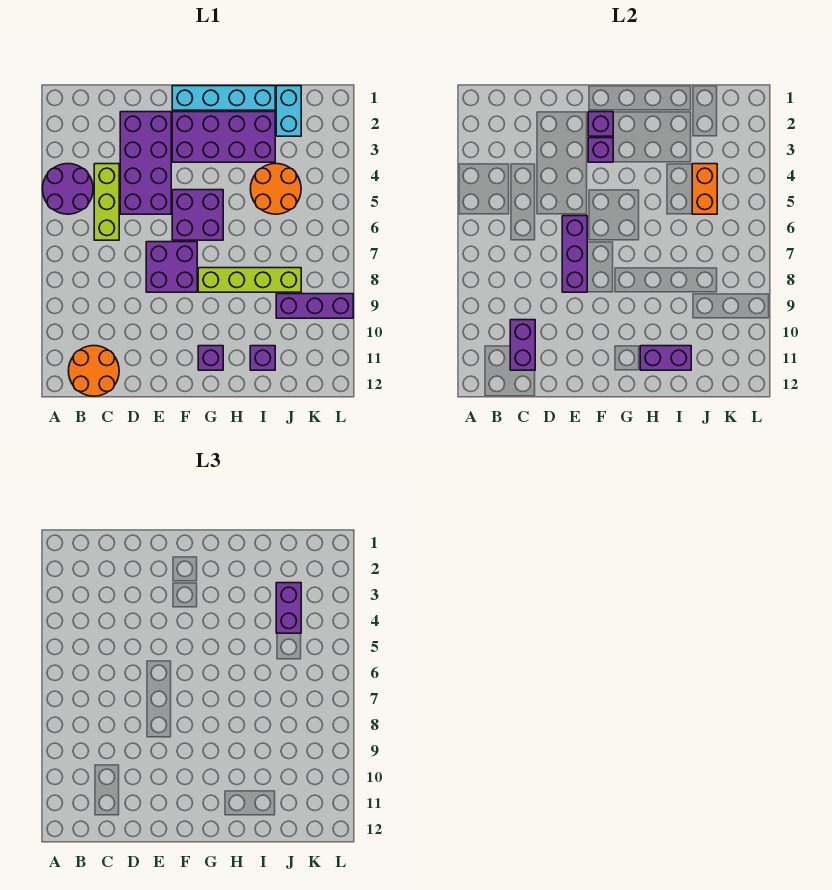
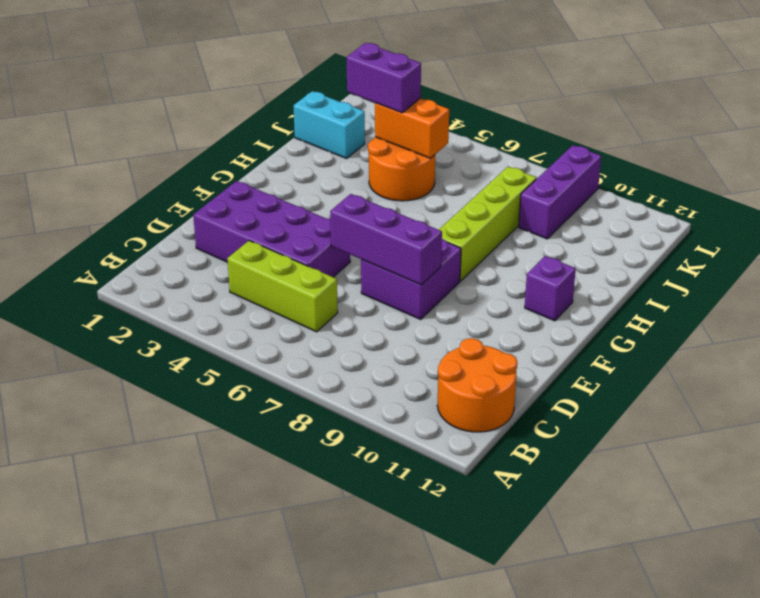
none -> purple 2x2 round brick [43,164,93,214]
none -> cyan 1x4 brick [172,86,275,110]
none -> purple 2x4 brick [172,112,275,162]

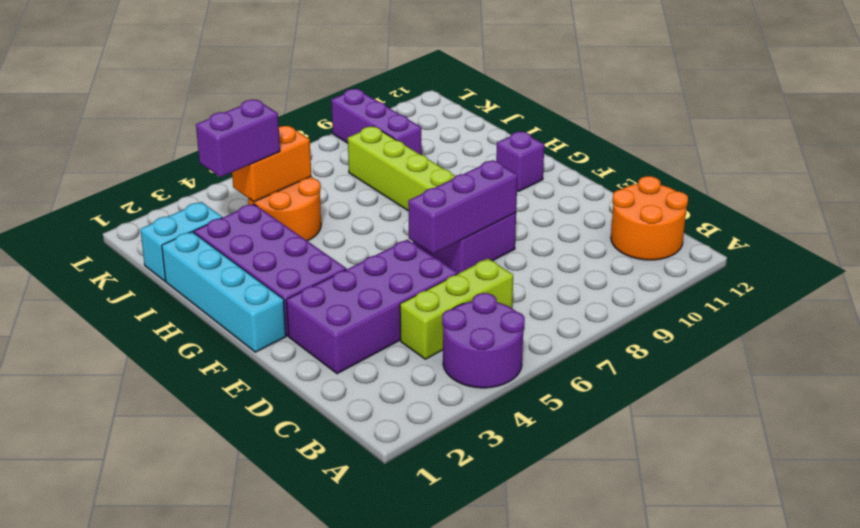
none -> purple 2x2 brick [172,190,223,240]
none -> purple 1x1 brick [250,346,275,370]
none -> purple 1x2 brick [510,320,535,370]

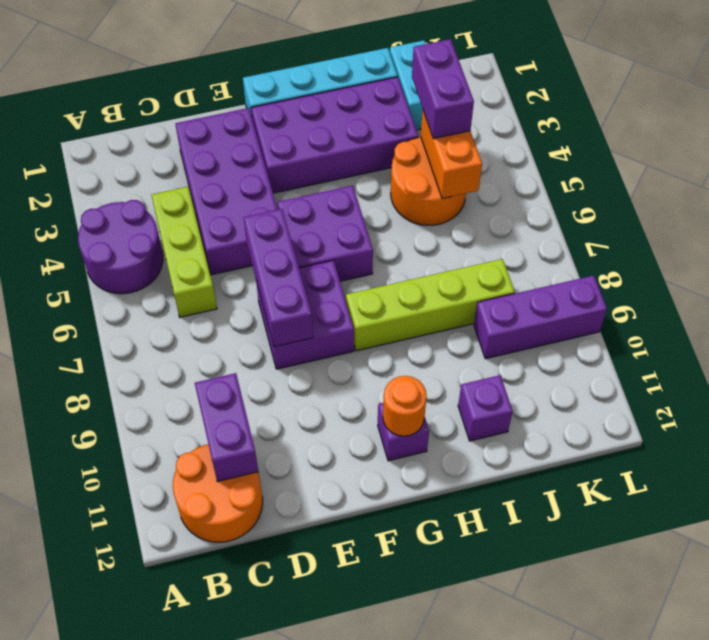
orange 1x1 round brick [383,376,427,436] -> none
none -> purple 1x1 brick [588,112,613,136]
none -> purple 1x1 brick [588,138,613,162]
none -> purple 1x2 brick [640,346,691,370]

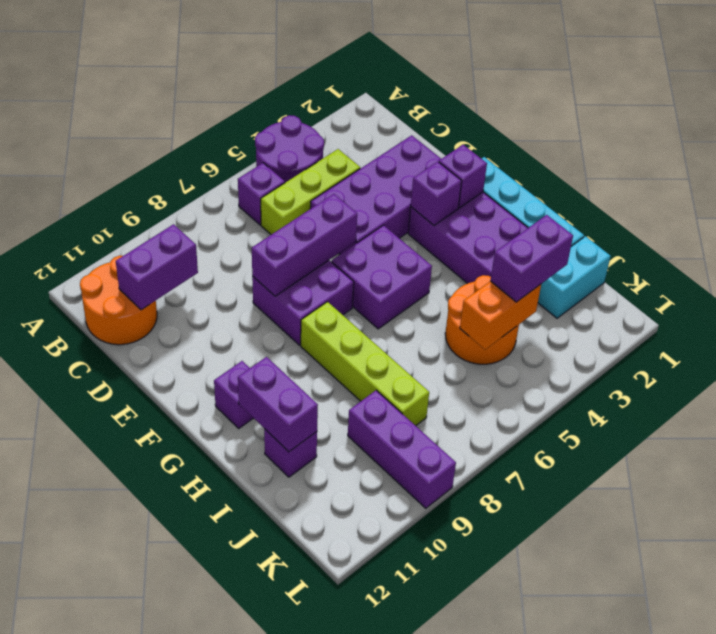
purple 1x1 brick [238,163,285,225] -> none

